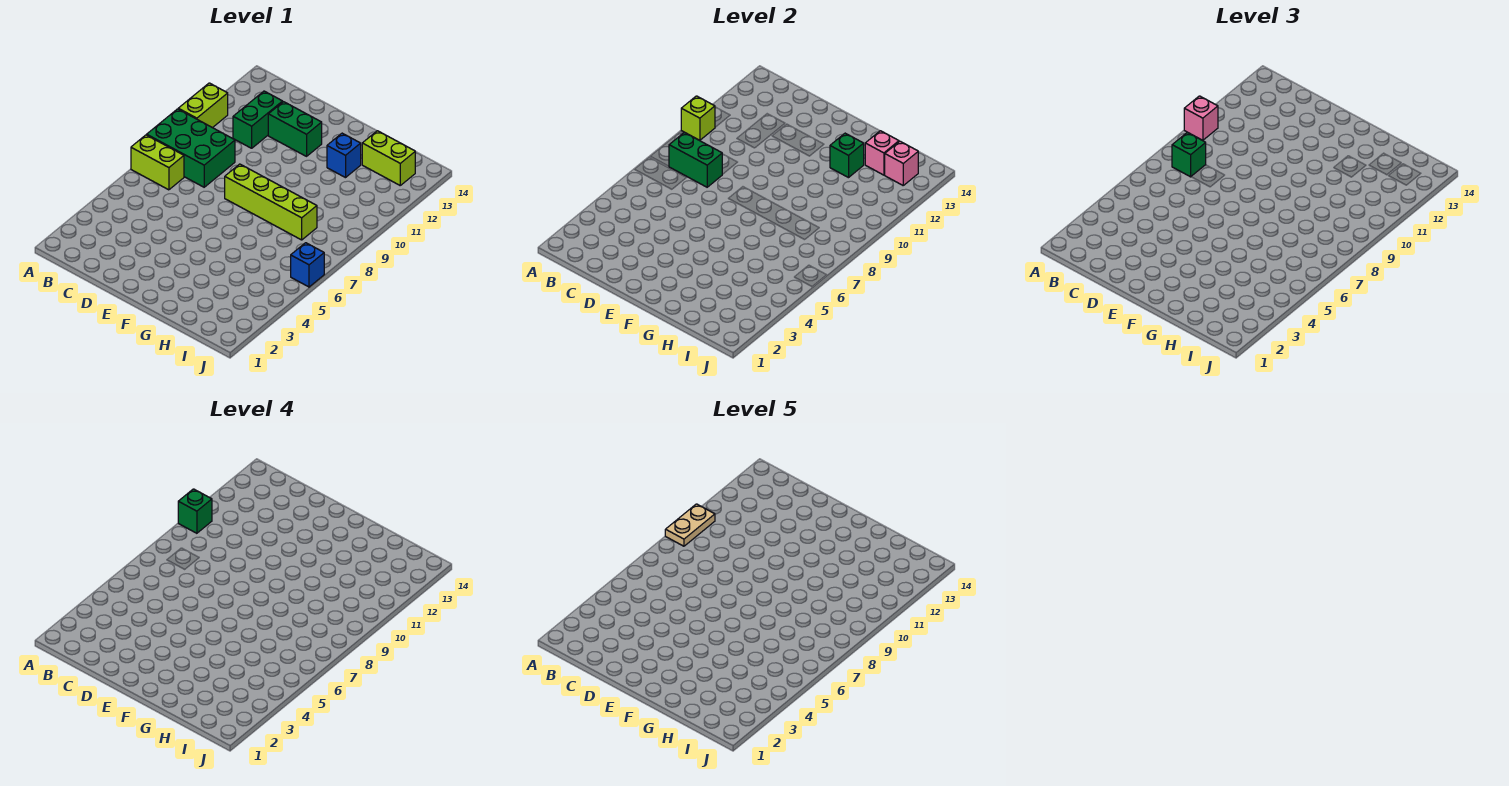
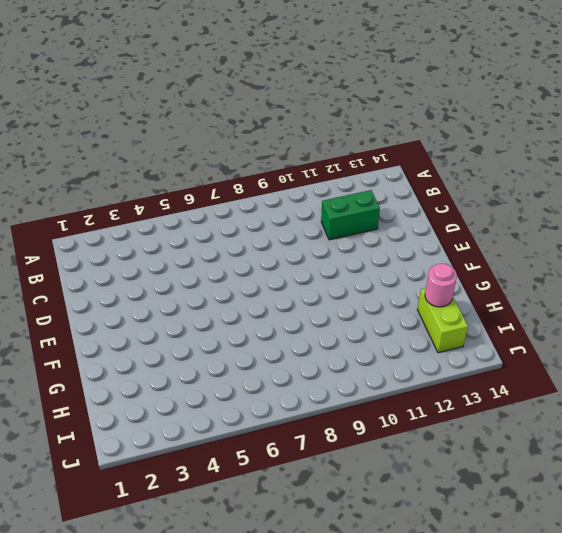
pink 1x1 round brick [425,264,457,307] -> pink 1x1 brick [865,131,899,175]
none -> lime 1x2 brick [131,135,184,190]
none -> green 2x3 brick [147,109,235,187]
none -> lime 1x2 brick [178,83,228,128]

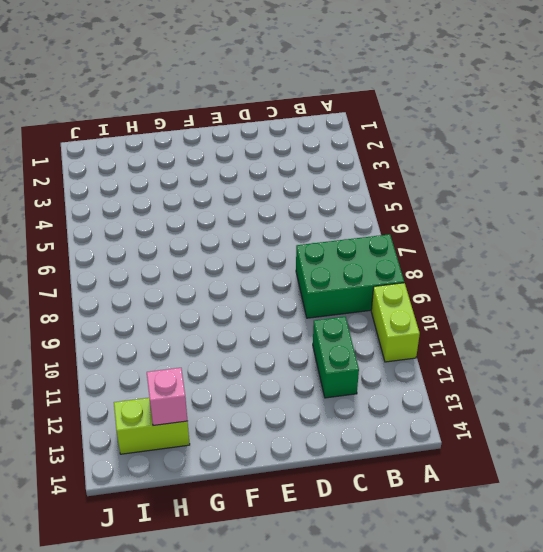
none -> lime 1x2 brick [131,135,184,190]
none -> green 1x2 brick [268,102,322,156]
none -> lime 1x4 brick [225,164,317,240]

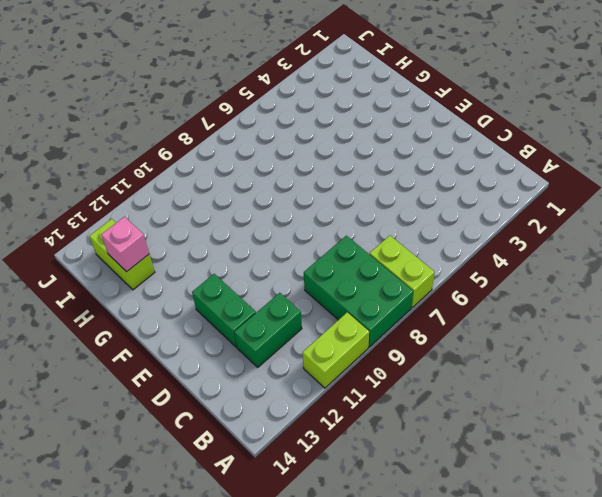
none -> lime 1x4 brick [225,164,317,240]
none -> blue 1x1 brick [327,133,361,178]
none -> blue 1x1 brick [291,243,324,287]

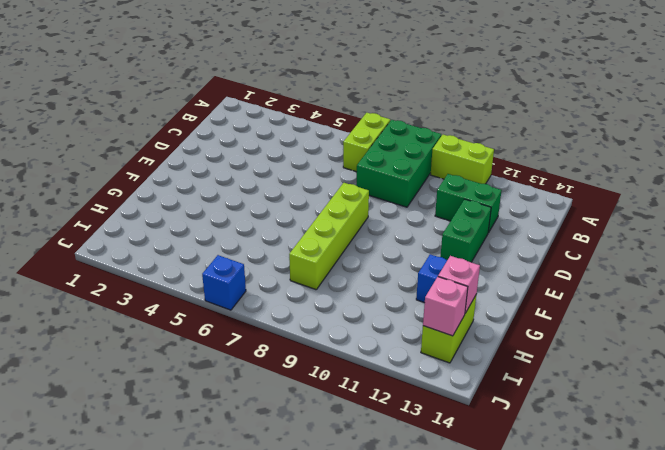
none -> lime 1x1 brick [681,96,715,140]
none -> green 1x2 brick [669,132,722,187]
none -> green 1x1 brick [830,133,864,178]

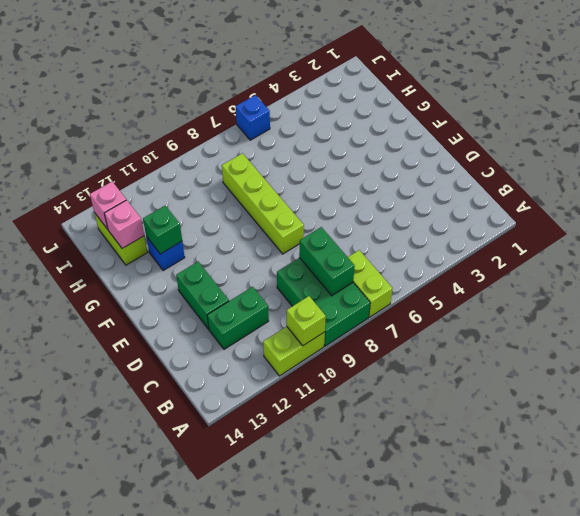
none -> pink 1x1 brick [1184,96,1218,140]
none -> green 1x1 brick [1172,132,1206,177]
none -> green 1x1 brick [178,489,212,533]

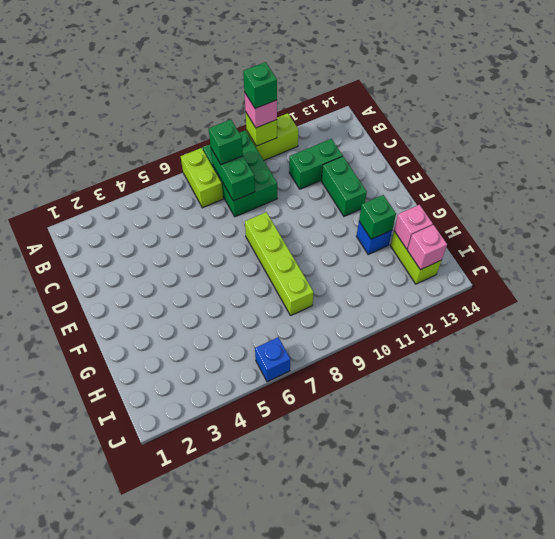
none -> tan 1x2 plate [665,504,715,546]

